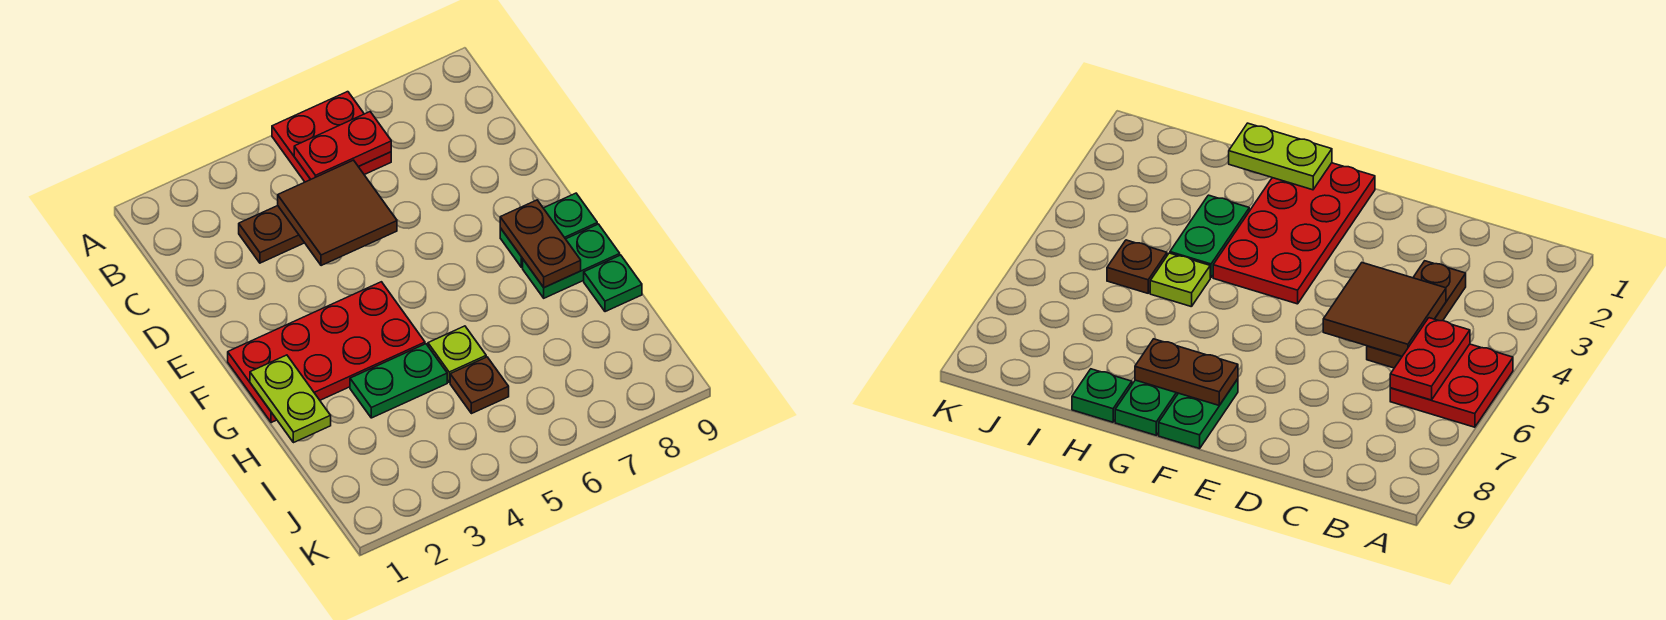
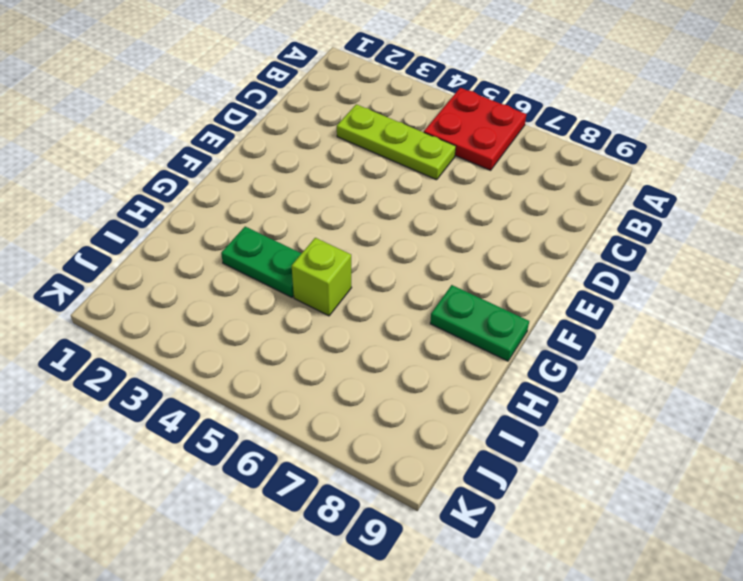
lime 1x3 plate [337,104,456,180] -> brown 1x3 plate [239,206,304,263]
lime 1x1 brick [292,238,352,316] -> lime 1x1 plate [428,326,486,382]
none -> red 2x4 plate [228,282,425,423]
none -> green 1x2 plate [500,193,597,267]
none -> green 1x1 plate [584,255,642,312]

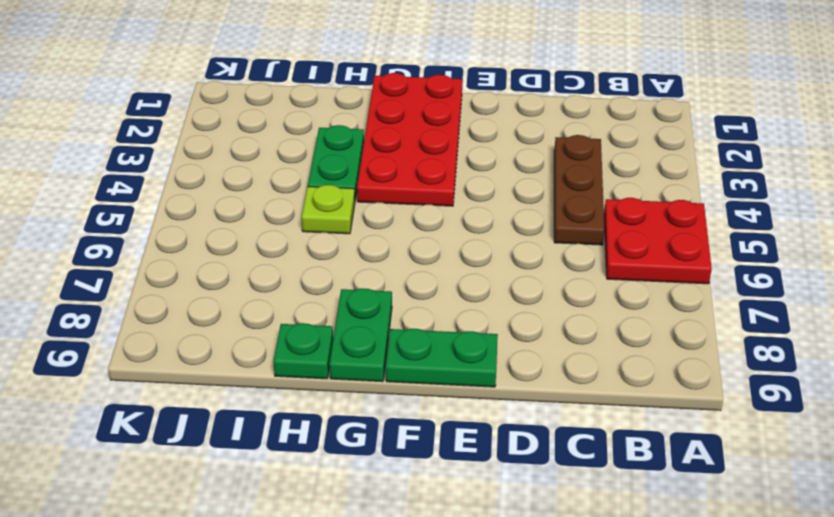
green 1x2 plate [386,329,498,387] -> green 1x2 plate turned to [500,193,597,267]
none -> brown 1x1 plate [450,357,509,414]
none -> red 1x2 plate [294,112,391,179]
none -> brown 2x2 tile [278,160,397,266]

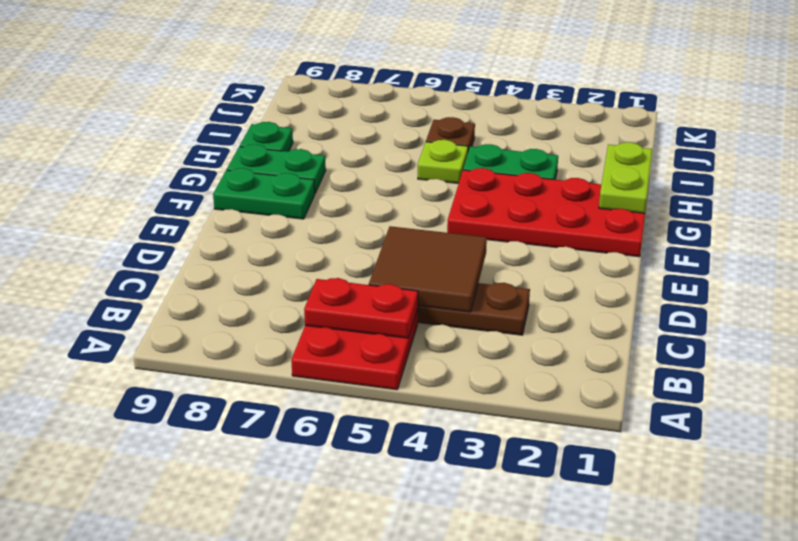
none -> brown 1x2 plate [500,200,581,288]

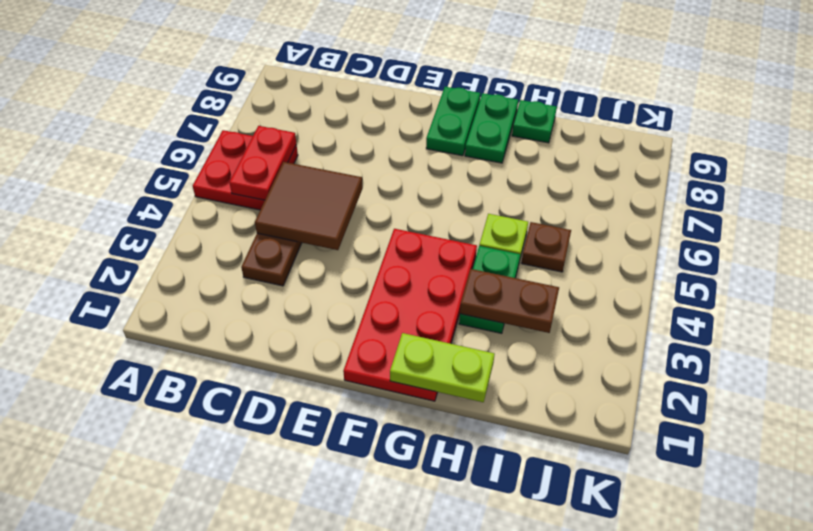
brown 1x2 plate [460,269,559,333] -> brown 1x2 plate moved to [500,200,581,288]

